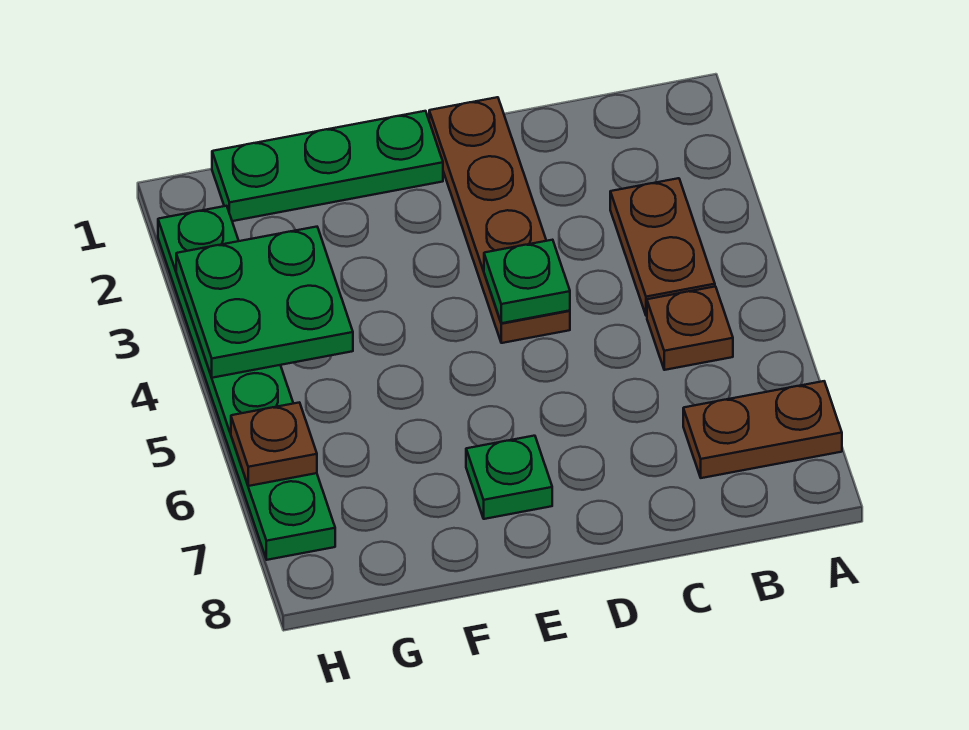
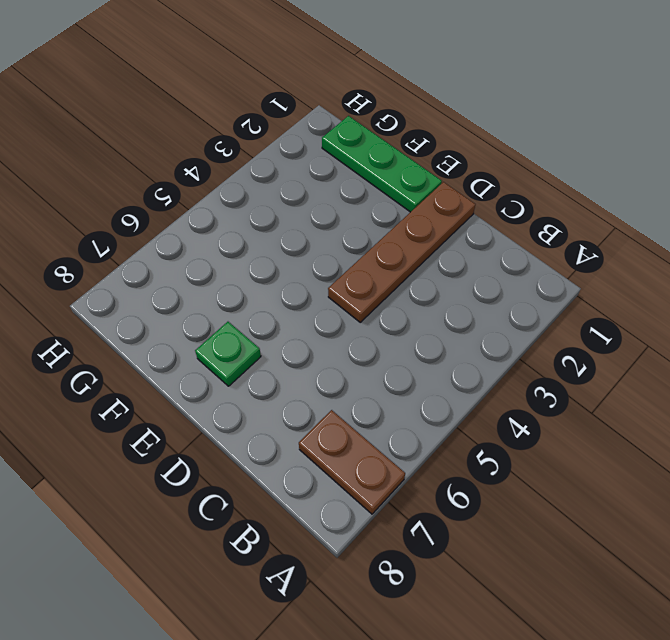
none -> brown 1x2 plate [610,178,715,316]
none -> brown 1x1 plate [647,286,733,370]

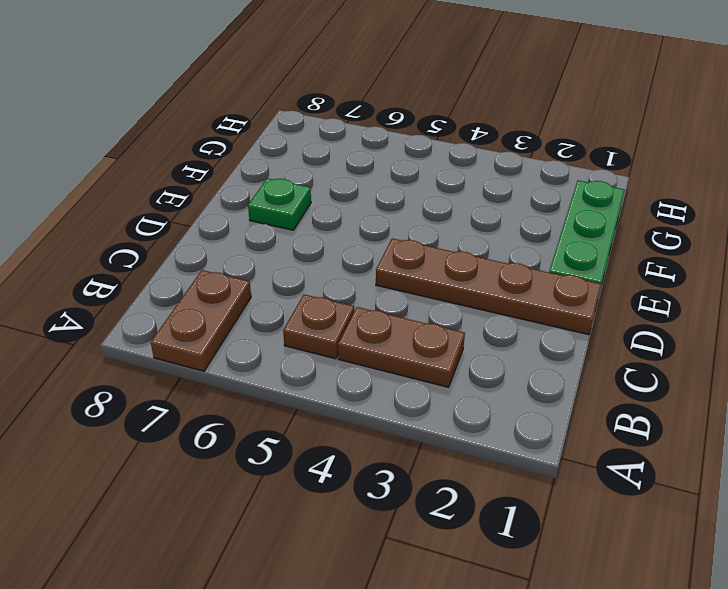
none -> green 1x6 plate [158,206,335,560]
none -> green 1x1 plate [484,240,570,323]

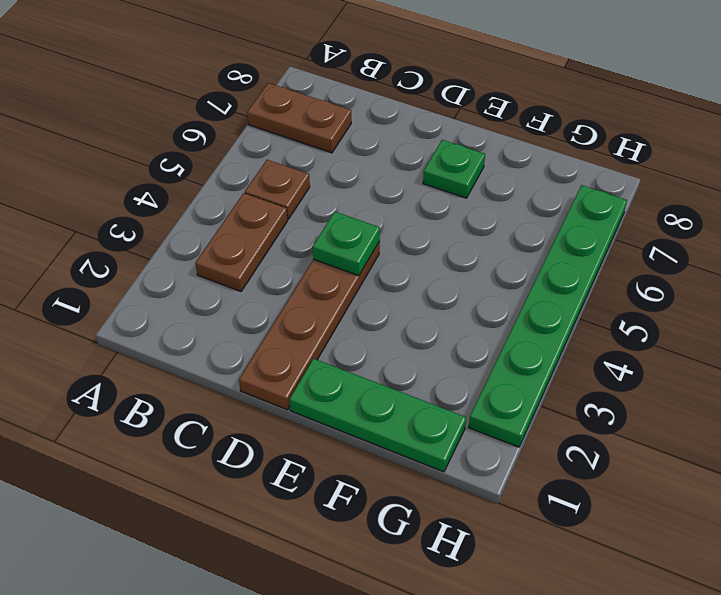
none -> green 2x2 plate [176,227,353,378]
none -> brown 1x1 plate [231,402,317,486]

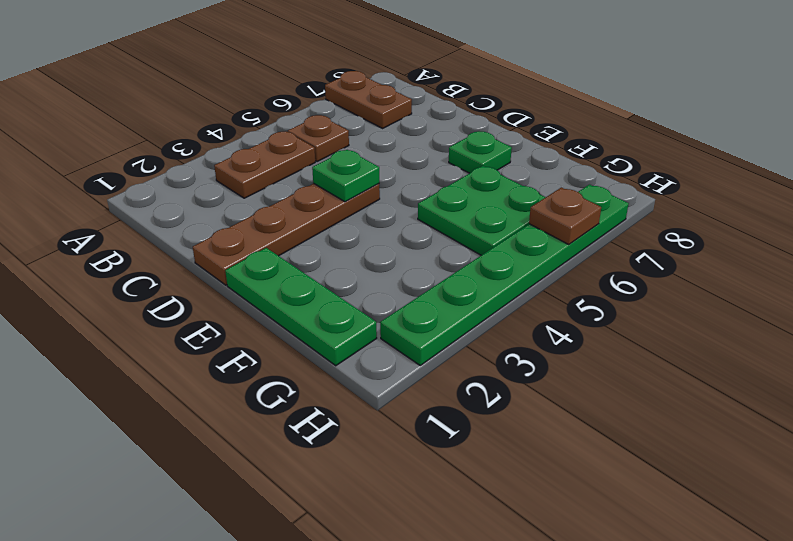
green 2x2 plate [418,166,545,255] -> green 2x2 plate moved to [176,227,353,378]

